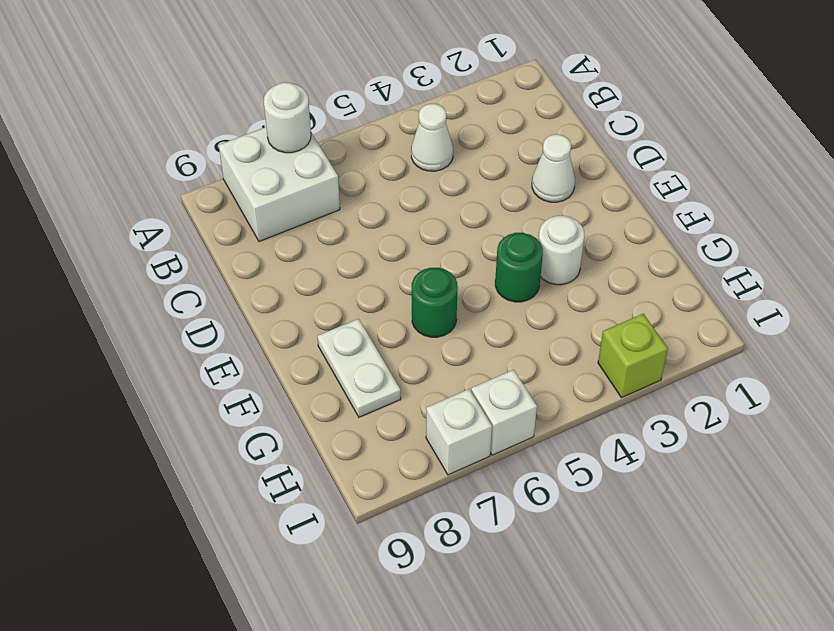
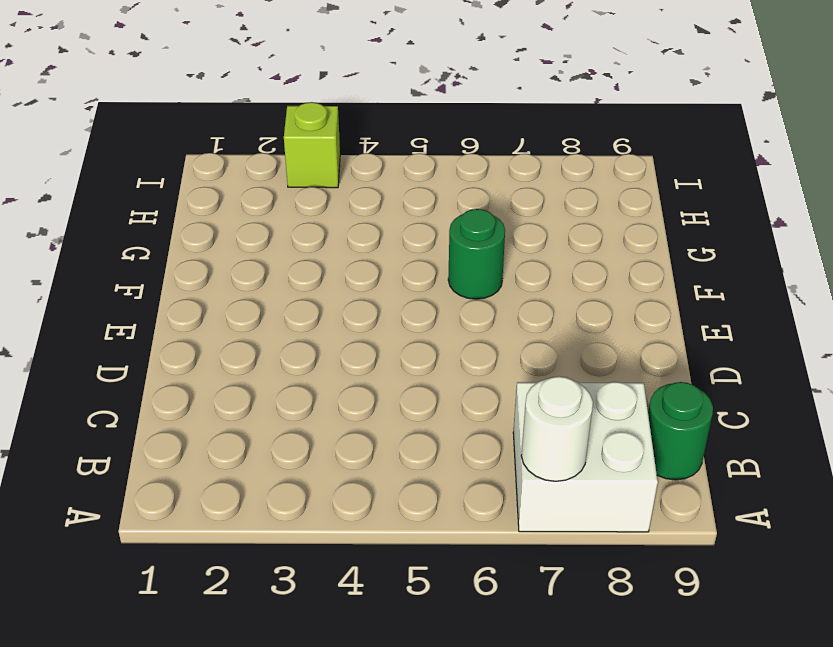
green 1x1 round brick [648,382,713,480] -> green 1x1 round brick moved to [495,233,543,302]
none -> white 1x1 cone [411,104,453,171]
none -> white 1x1 cone [532,134,575,202]

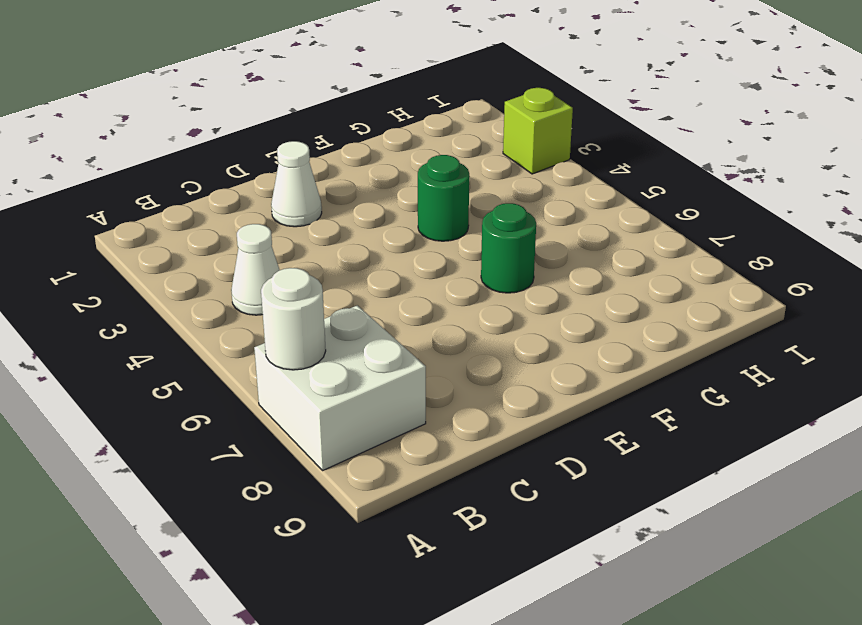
none -> white 1x1 round brick [538,216,584,285]
none -> white 1x2 plate [317,319,401,417]

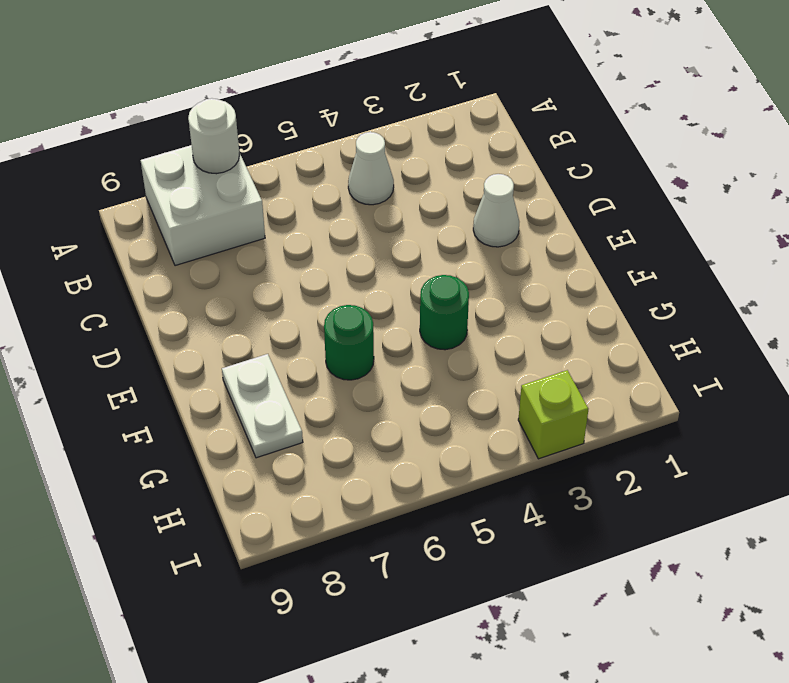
none -> white 1x1 round brick [538,216,584,285]
none -> white 1x1 brick [471,370,537,455]

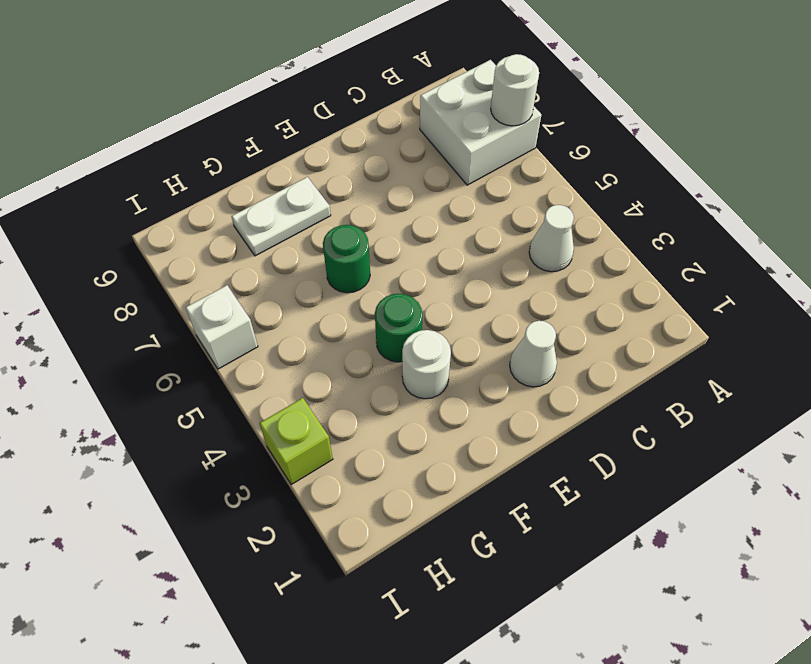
none -> white 1x1 brick [426,389,492,475]

